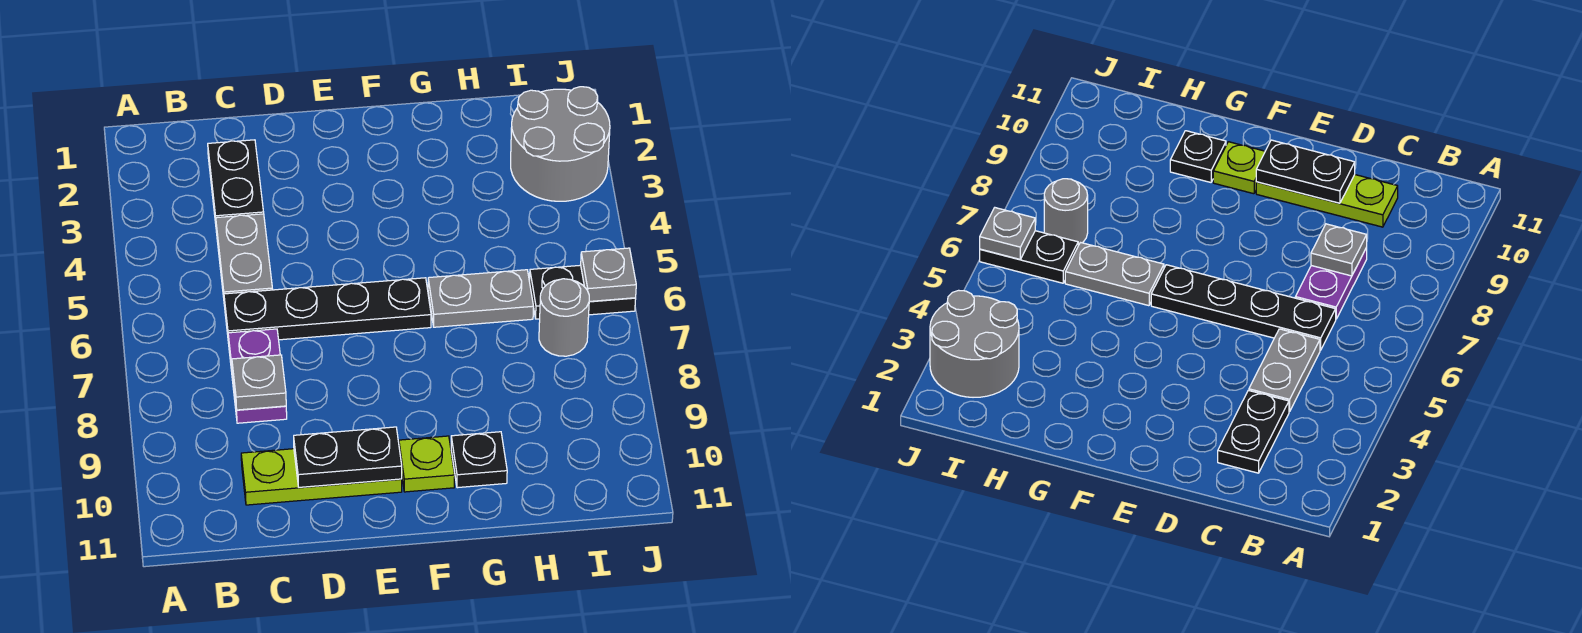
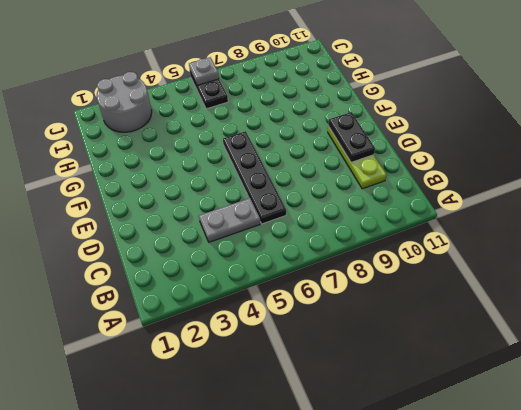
none -> black 1x2 plate [208,140,264,223]
none -> purple 1x2 plate [228,329,287,423]
none -> lime 1x1 plate [399,436,455,492]

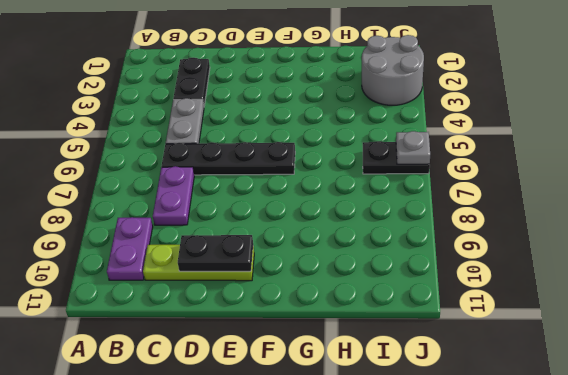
purple 1x2 plate [107,217,153,280] -> none
none -> lime 1x1 plate [399,436,455,492]
none -> grey 1x2 plate [428,270,534,327]
none -> black 1x1 plate [451,432,507,488]

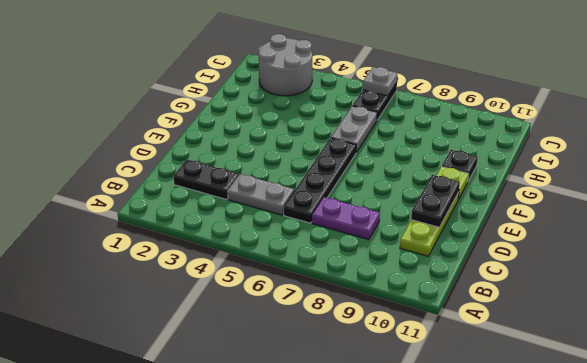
none -> grey 1x1 round brick [539,279,589,356]
none -> grey 1x1 plate [232,355,286,410]

